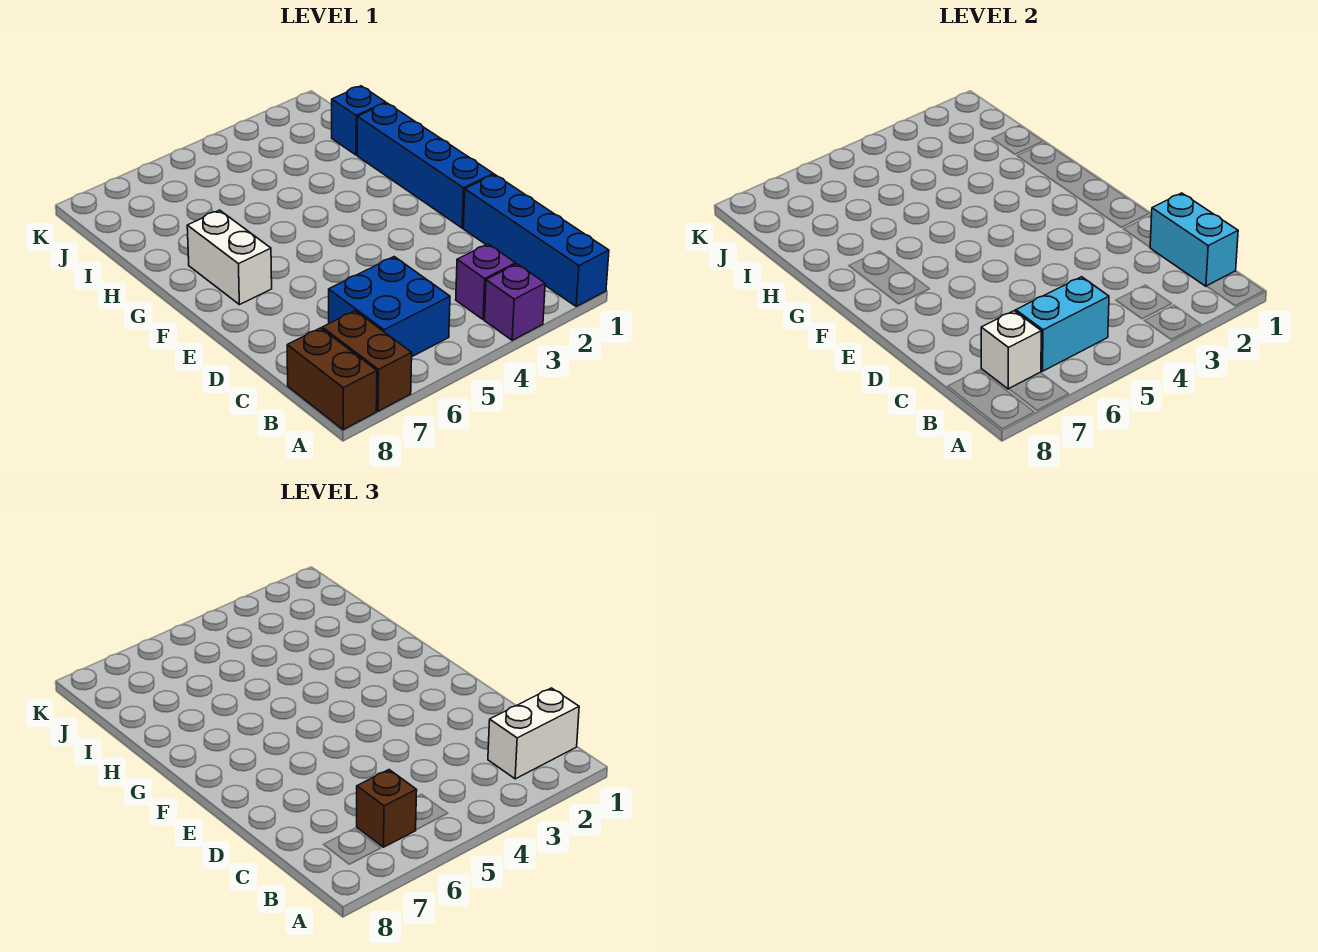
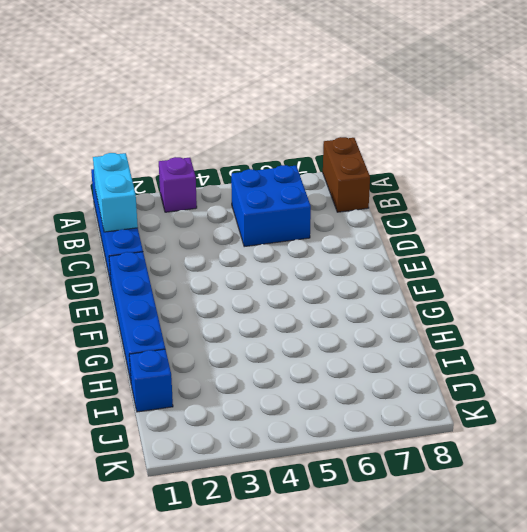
none -> brown 1x2 brick [322,311,412,411]
none -> purple 1x1 brick [456,244,516,320]
none -> white 1x2 brick [187,210,272,305]

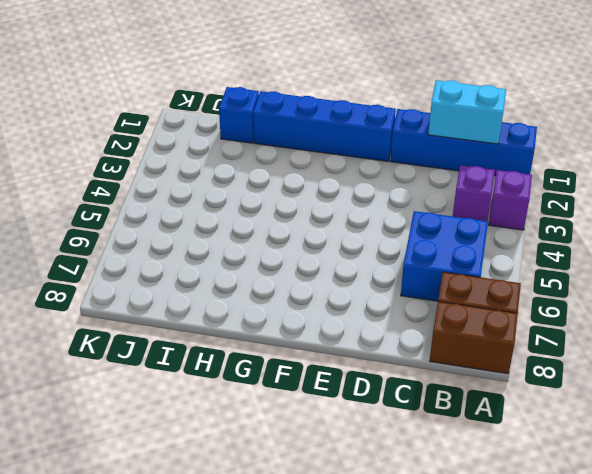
none -> white 1x2 brick [187,210,272,305]
none -> cyan 1x2 brick [1016,277,1109,371]
none -> white 1x1 brick [981,311,1041,389]

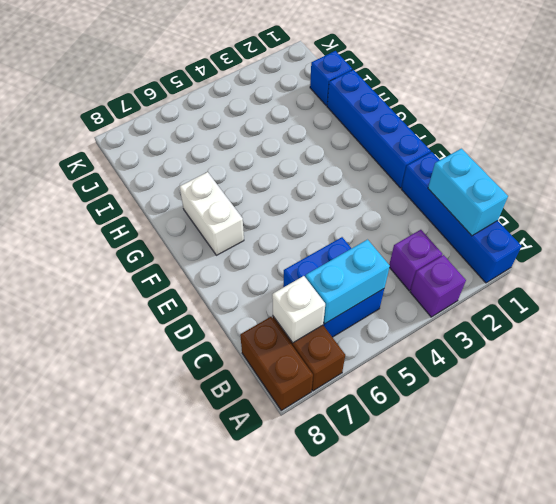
none -> white 1x2 brick [488,688,579,779]
none -> brown 1x1 brick [357,770,417,847]

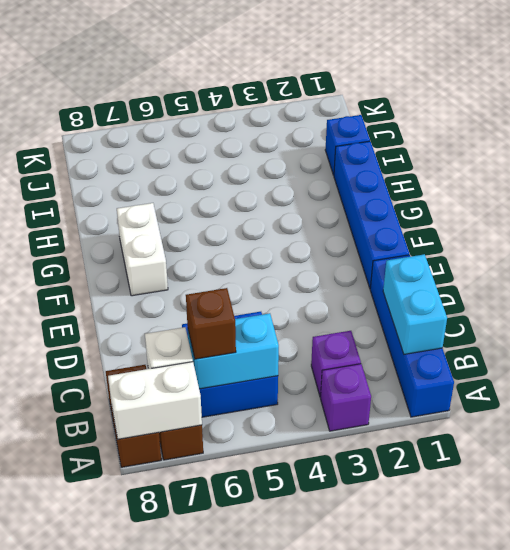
white 1x2 brick [108,362,202,439] -> white 1x2 brick moved to [488,688,579,779]

